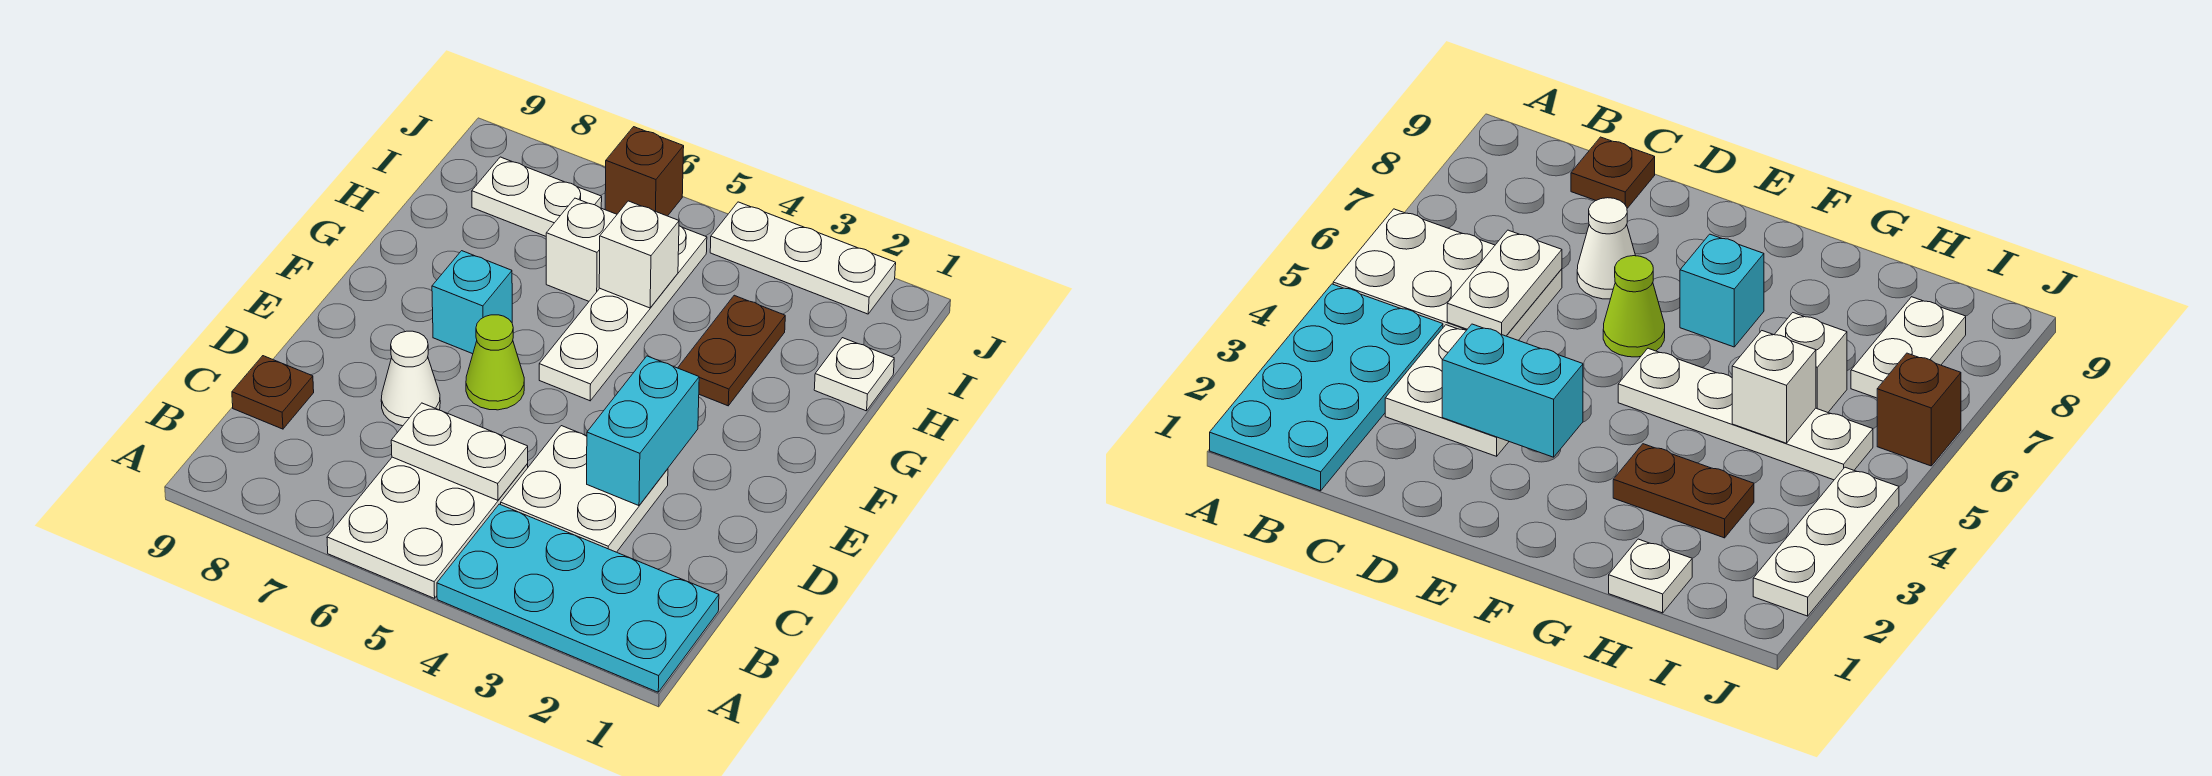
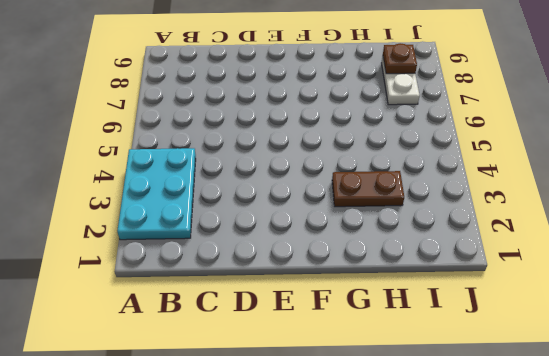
cyan 2x3 plate [117,148,196,240] -> cyan 2x4 plate [437,504,719,692]
brown 1x1 plate [383,43,417,74] -> brown 1x1 plate moved to [232,356,314,429]
none -> white 2x3 plate [327,457,528,598]
none -> white 2x2 plate [501,426,668,552]
none -> white 1x1 cone [381,331,440,426]

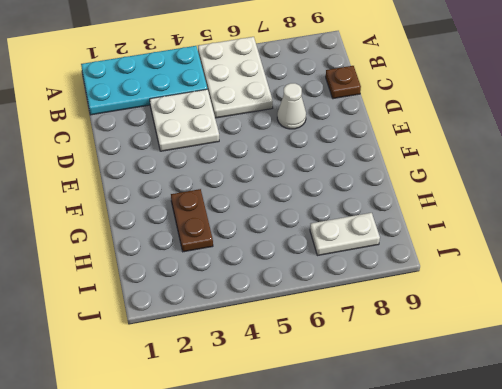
none -> lime 1x1 cone [466,315,524,410]
none -> white 1x4 plate [539,226,707,401]
none -> cyan 1x1 brick [432,251,512,354]

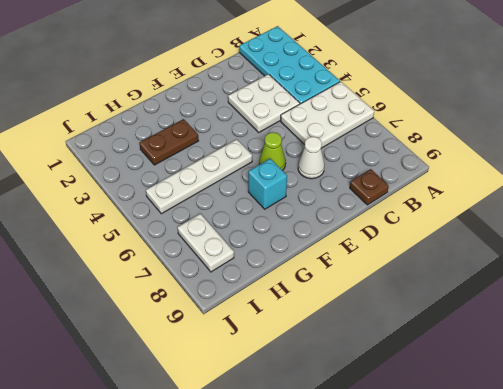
none -> white 1x1 plate [814,338,894,411]
none -> white 1x1 brick [546,198,617,301]
none -> white 1x3 plate [710,202,896,314]

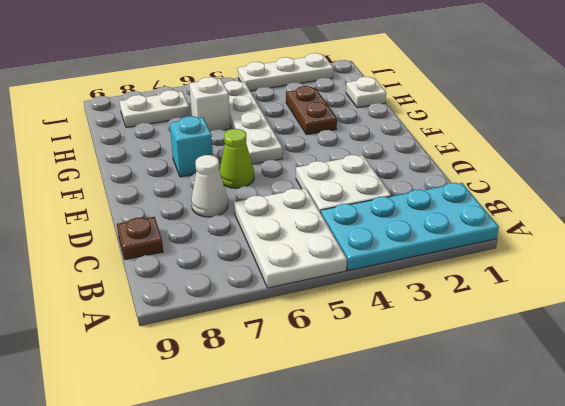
none -> brown 1x1 brick [605,127,684,216]
none -> white 1x2 plate [391,403,528,500]
none -> cyan 1x2 brick [587,356,699,506]

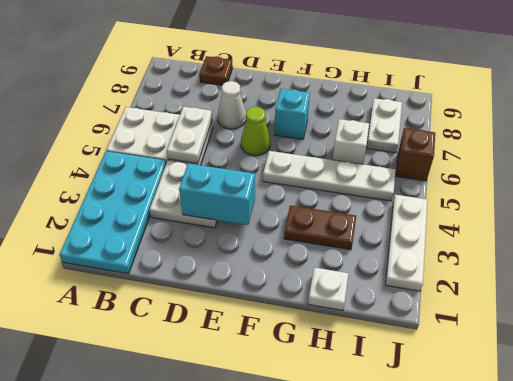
none -> white 1x1 brick [599,201,679,308]

